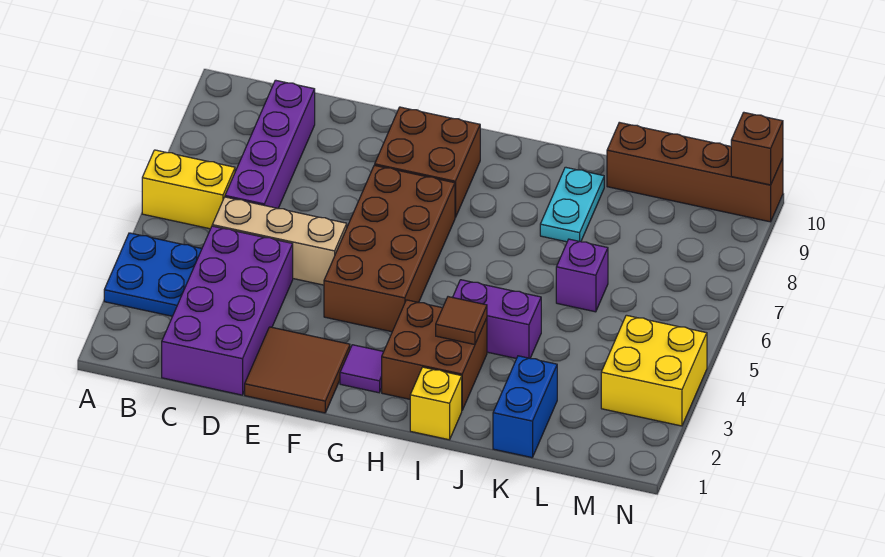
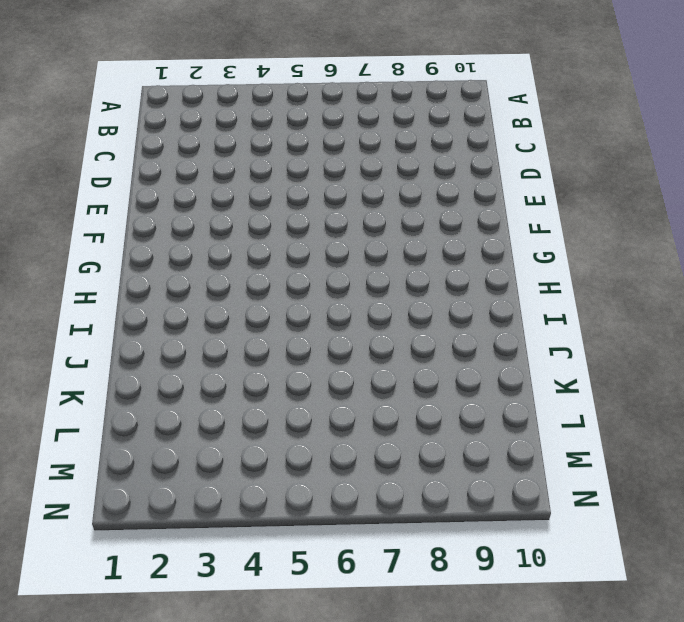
none -> blue 2x2 plate [104,233,202,316]
none -> yellow 1x2 brick [142,150,235,229]
none -> purple 2x4 brick [162,226,293,395]

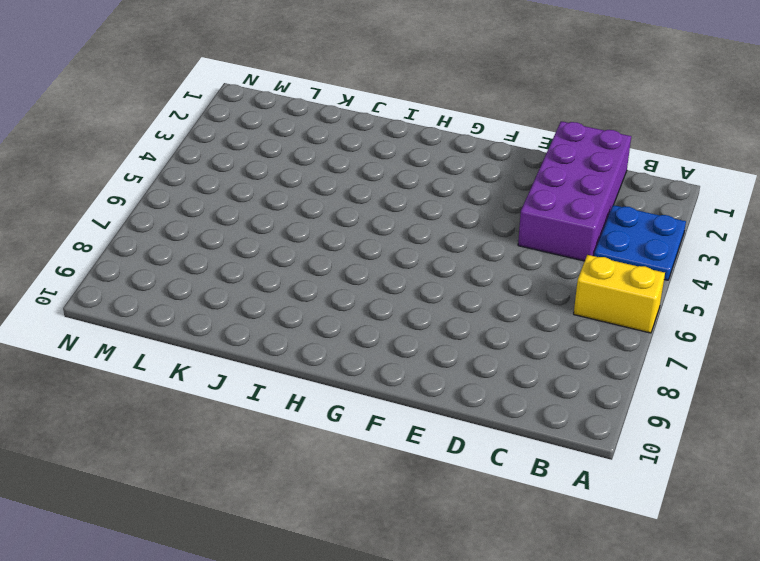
none -> tan 1x3 brick [212,197,347,285]
none -> purple 1x4 brick [225,80,315,208]
none -> brown 2x2 tile [245,327,350,413]

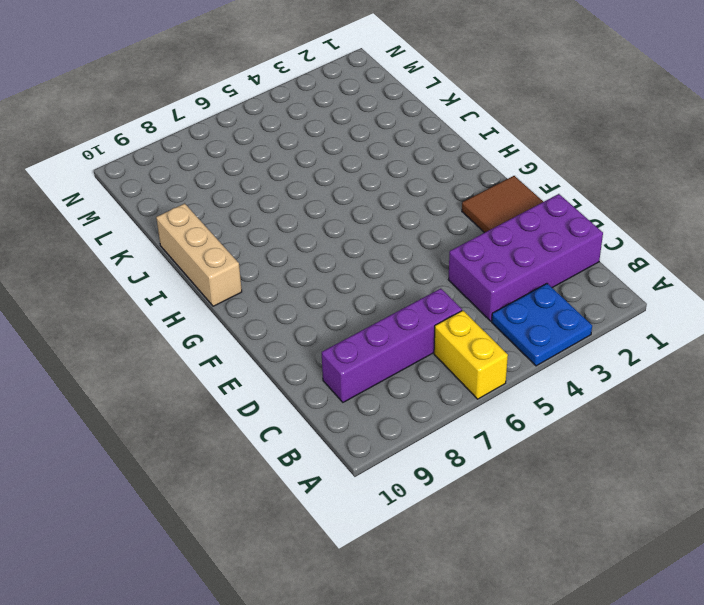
tan 1x3 brick [156,203,242,306] -> tan 1x3 brick moved to [212,197,347,285]
none -> brown 2x4 brick [324,165,455,332]
none -> brown 2x2 brick [375,107,480,218]
none -> purple 1x1 tile [340,345,384,393]

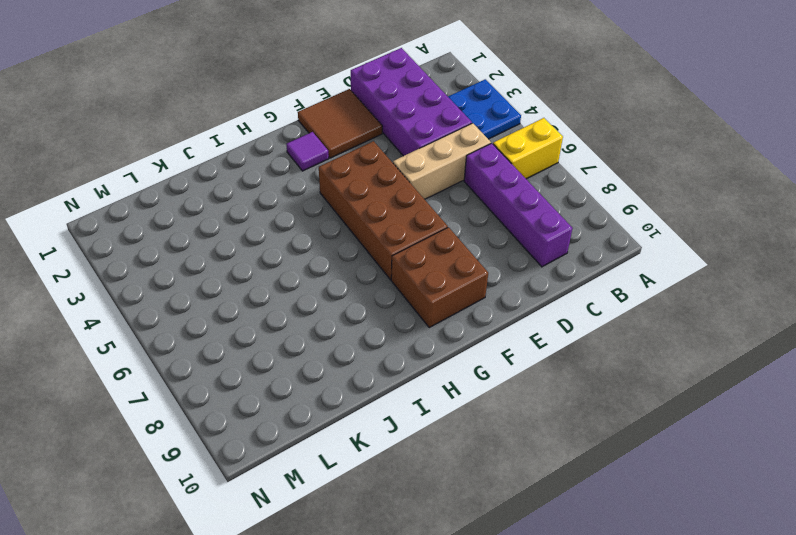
none -> brown 2x2 brick [382,300,487,410]
none -> yellow 1x1 brick [410,367,462,440]
none -> purple 1x2 brick [453,280,541,359]

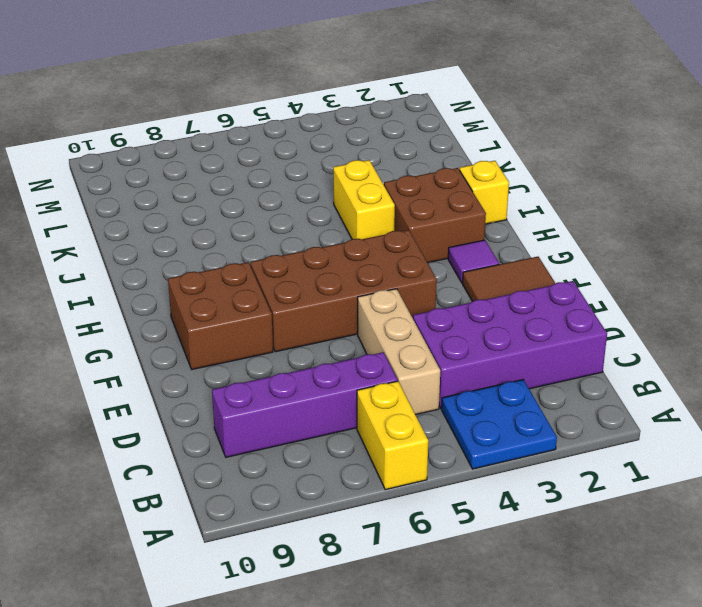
yellow 1x2 brick [333,160,395,239] -> purple 1x2 brick [453,280,541,359]
none -> cyan 1x2 plate [540,167,604,242]
none -> blue 1x2 brick [493,356,557,458]
none -> purple 1x1 brick [556,239,608,312]

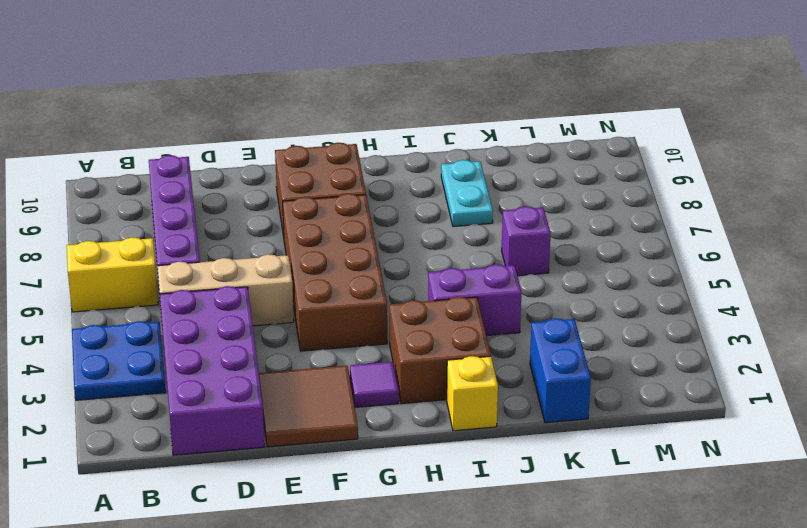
none -> brown 1x4 brick [607,122,783,222]
none -> yellow 2x2 brick [601,315,707,426]
none -> brown 1x1 tile [436,297,487,345]

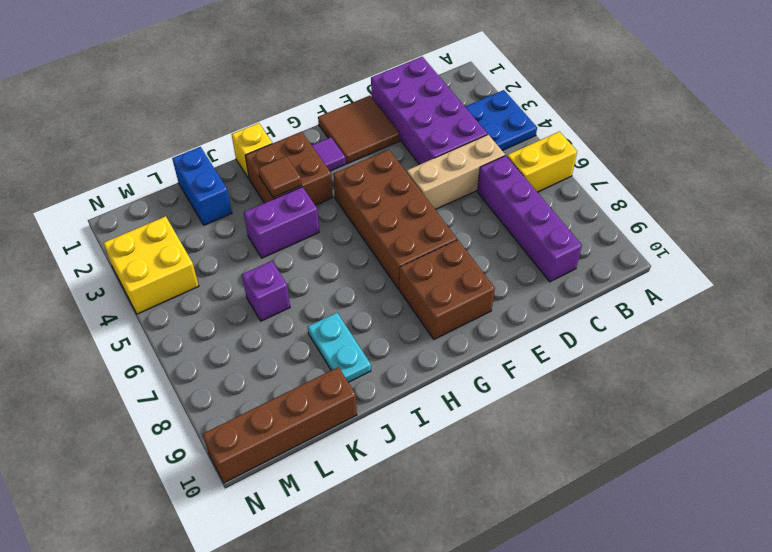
none -> brown 1x1 brick [731,112,783,185]

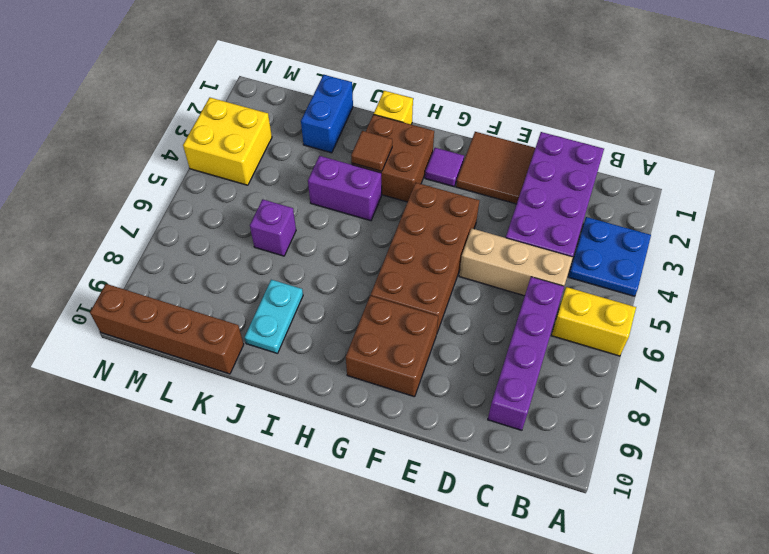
none -> brown 1x1 brick [731,112,783,185]

